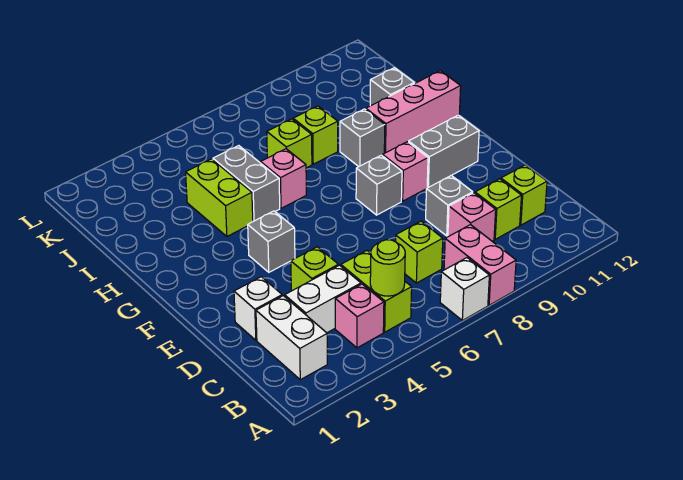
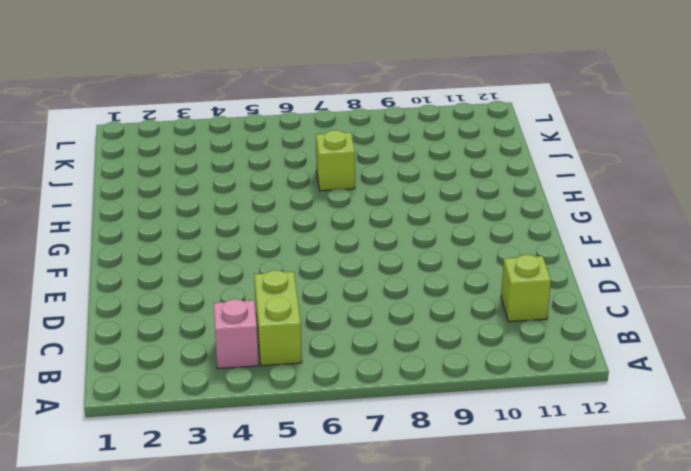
none -> white 1x1 brick [440,258,489,320]
none -> pink 1x2 brick [444,225,516,305]
none -> white 1x2 brick [256,296,327,380]

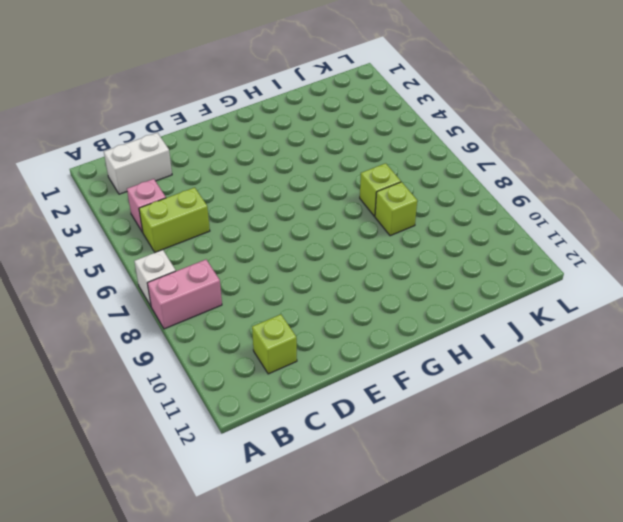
none -> white 1x2 brick [285,265,361,333]
none -> lime 1x1 brick [395,221,443,283]
none -> pink 1x1 brick [448,193,496,241]

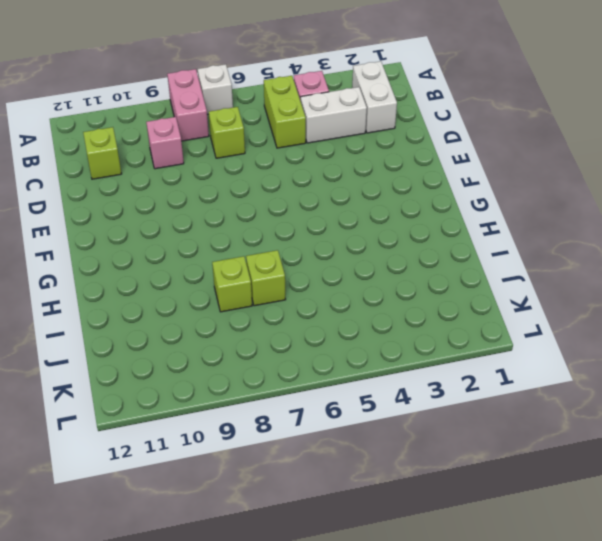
none -> lime 1x1 brick [475,179,522,239]
none -> white 1x1 brick [234,277,282,340]
none -> lime 1x1 brick [291,247,338,291]

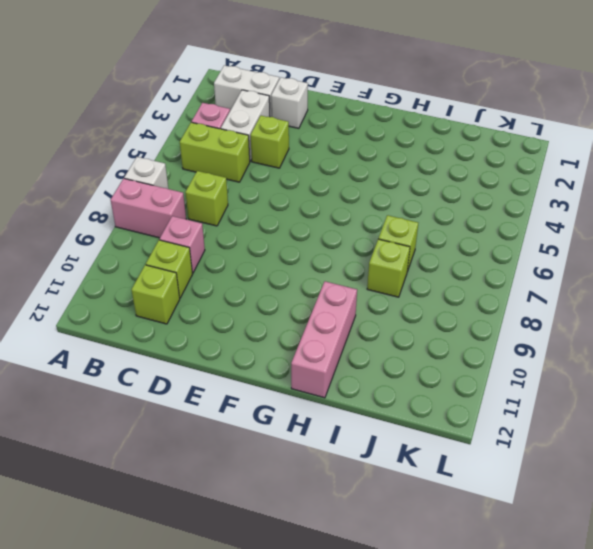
none -> grey 1x1 brick [426,175,473,236]
none -> grey 1x1 brick [248,211,295,272]
none -> grey 1x1 brick [356,155,402,215]

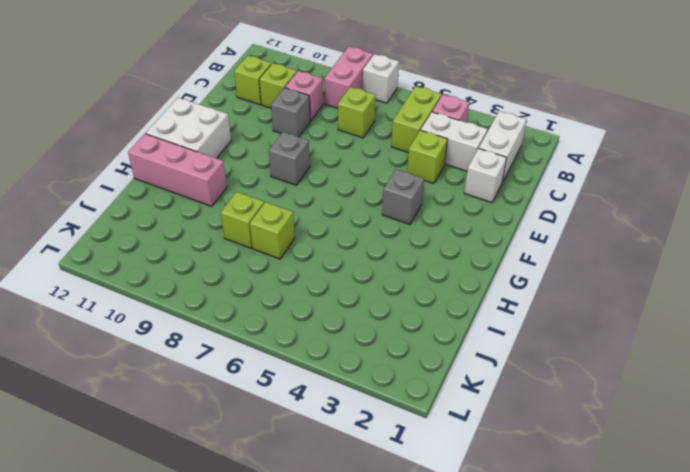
white 2x2 brick [146,98,231,158] -> grey 1x2 brick [409,115,479,187]
none -> pink 1x1 brick [383,142,428,201]
none -> lime 1x2 brick [186,159,253,236]
none -> grey 1x2 brick [213,146,280,221]

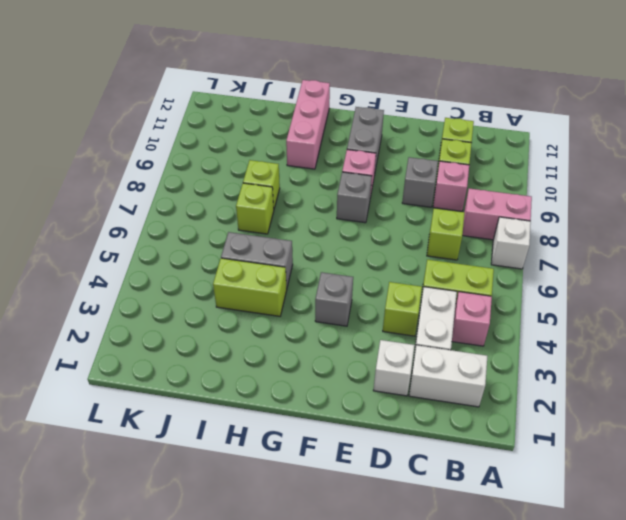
none -> pink 1x1 brick [261,149,306,208]
none -> grey 1x1 brick [340,109,385,167]
none -> grey 1x1 brick [370,68,414,106]

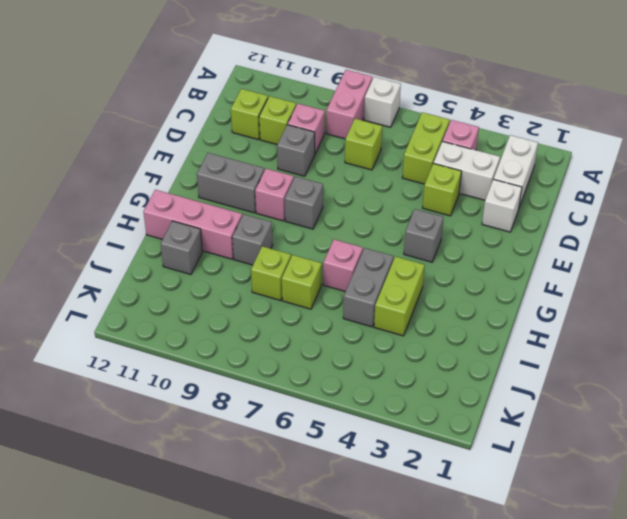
none -> lime 1x1 round brick [370,240,405,296]

